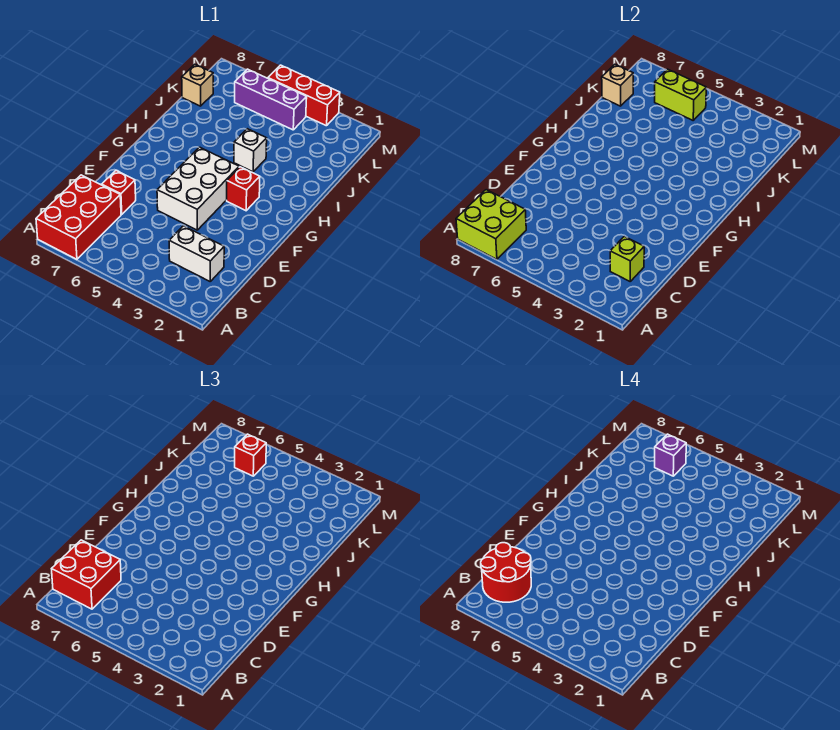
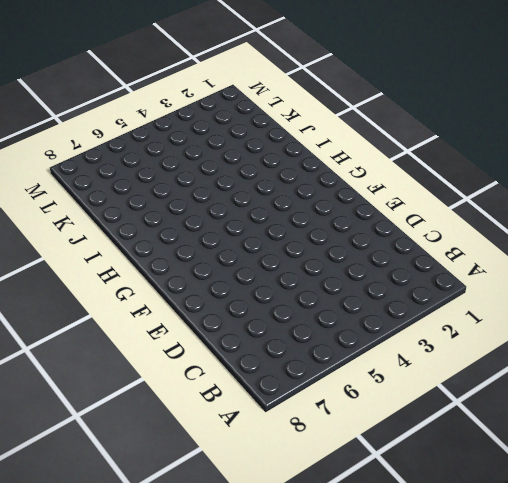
none -> red 2x3 brick [36,175,121,259]
none -> white 1x2 brick [169,226,224,281]
none -> red 1x1 brick [102,170,136,214]

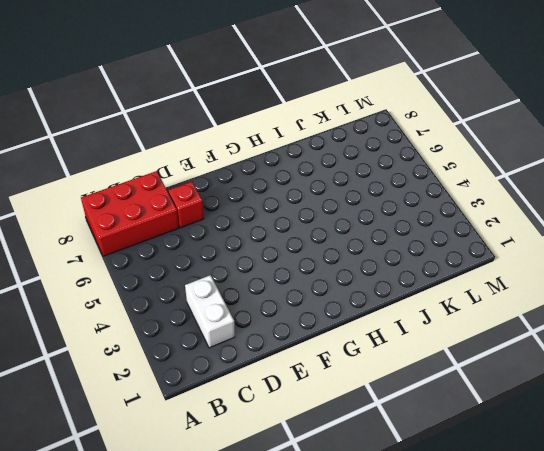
none -> white 2x3 brick [157,147,239,230]
none -> red 1x1 brick [227,167,260,211]
none -> white 1x1 brick [234,129,267,172]

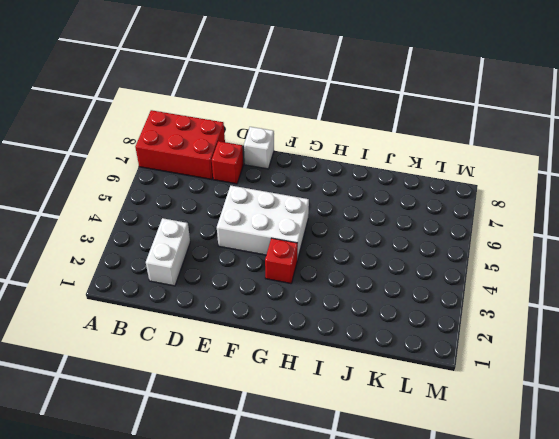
white 1x1 brick [244,127,274,169] -> white 1x1 brick moved to [234,129,267,172]
none -> tan 1x1 brick [182,64,213,106]
none -> purple 1x3 brick [235,69,307,130]
none -> red 1x3 brick [268,65,340,126]

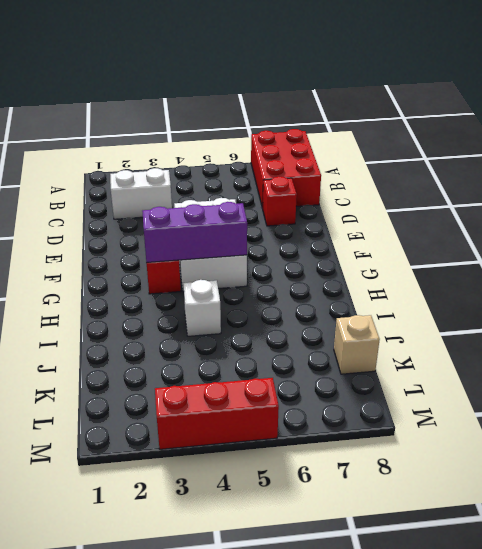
purple 1x3 brick [142,202,247,263] -> purple 1x3 brick moved to [235,69,307,130]
none -> lime 2x2 brick [456,190,526,259]
none -> lime 1x1 brick [610,236,644,281]
none -> tan 1x1 brick [602,64,633,106]

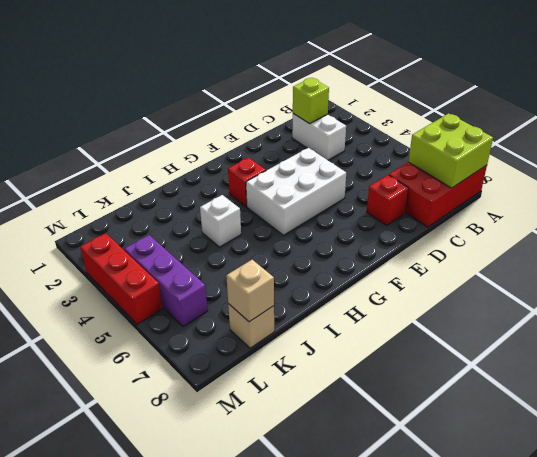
none -> lime 1x2 brick [655,69,706,120]
none -> red 2x2 brick [52,540,121,609]
none -> red 1x1 brick [235,434,267,476]

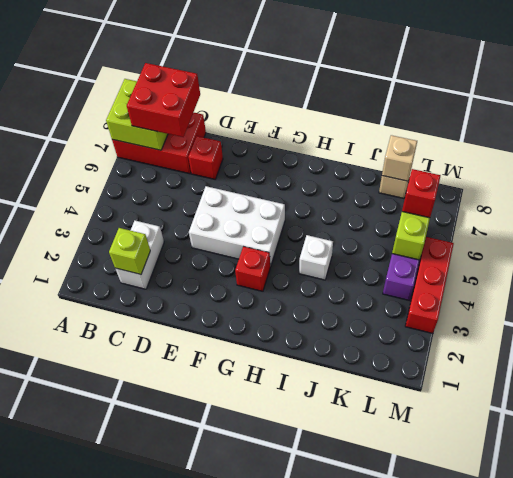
none -> red 2x2 round brick [481,543,531,602]
none -> purple 1x1 brick [655,434,687,476]

